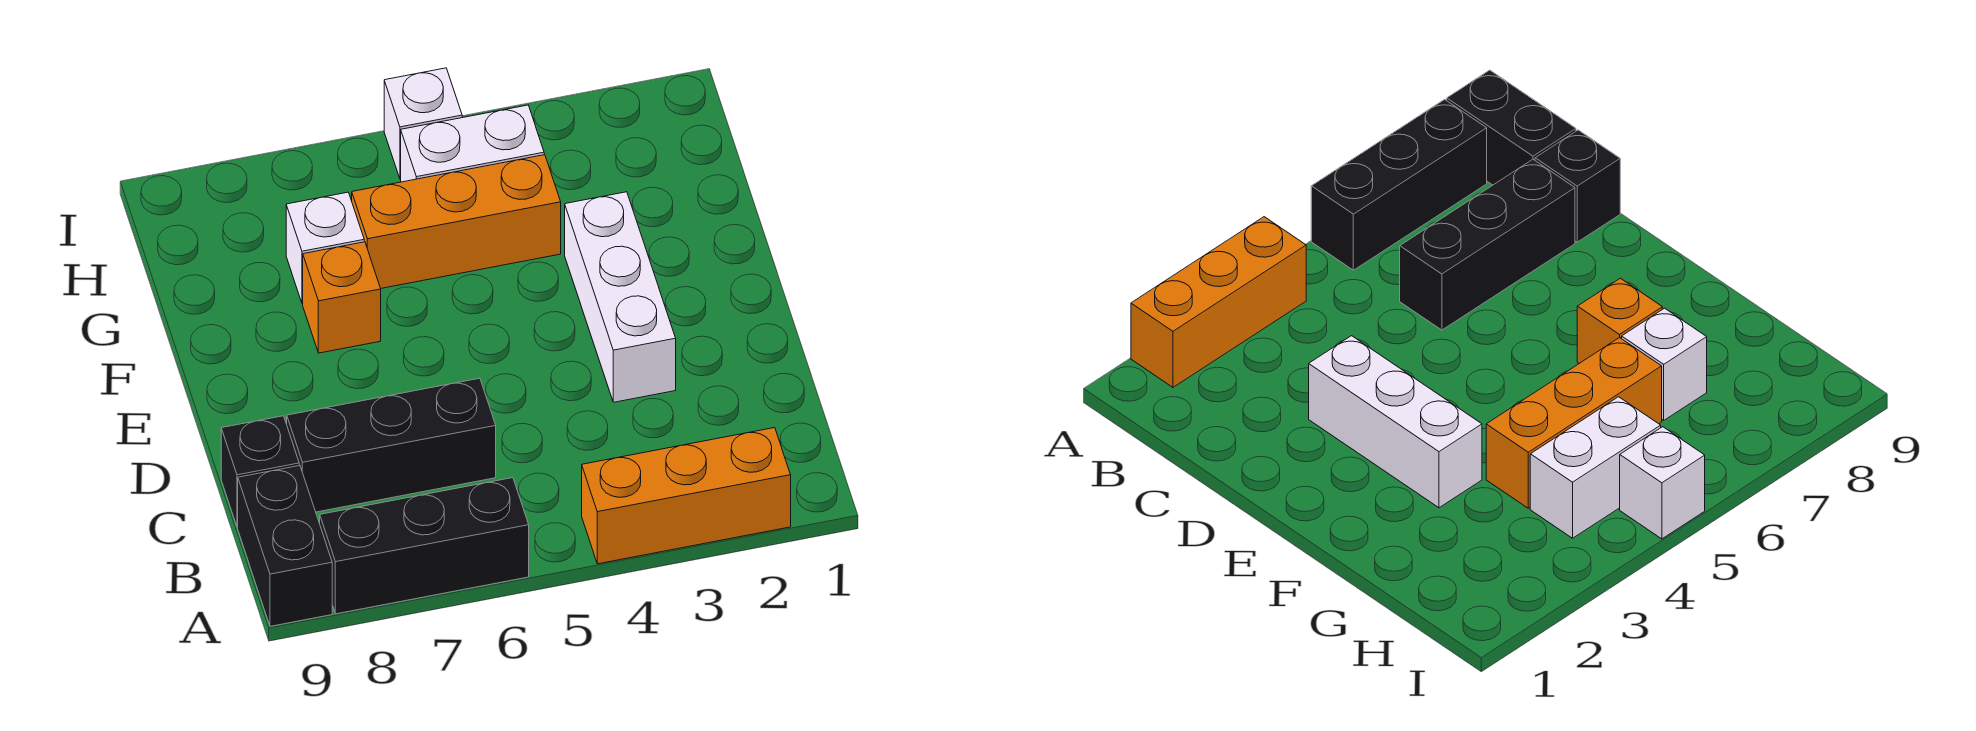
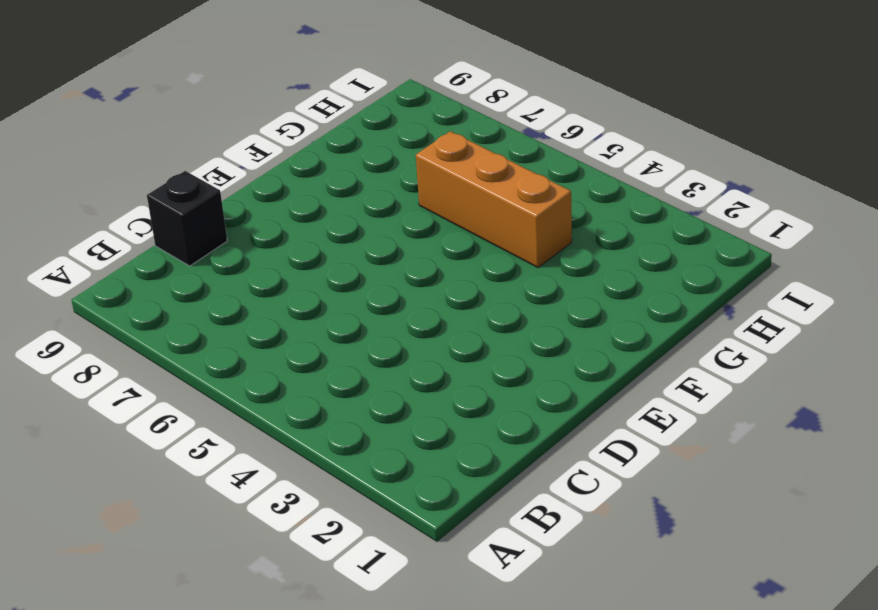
none -> orange 1x3 brick [582,428,791,564]
none -> black 1x3 brick [320,478,529,614]

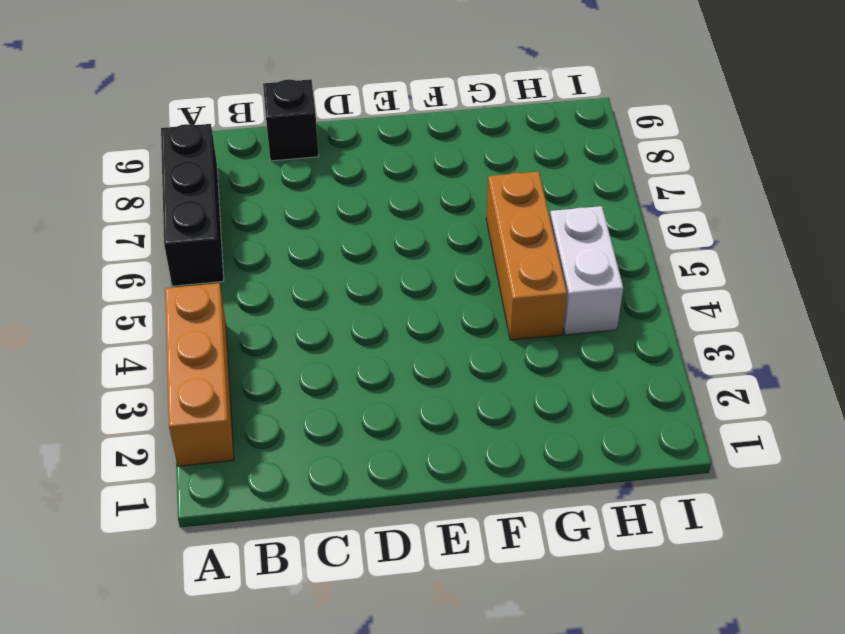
none -> black 1x2 brick [238,465,332,626]
none -> black 1x3 brick [287,378,496,512]

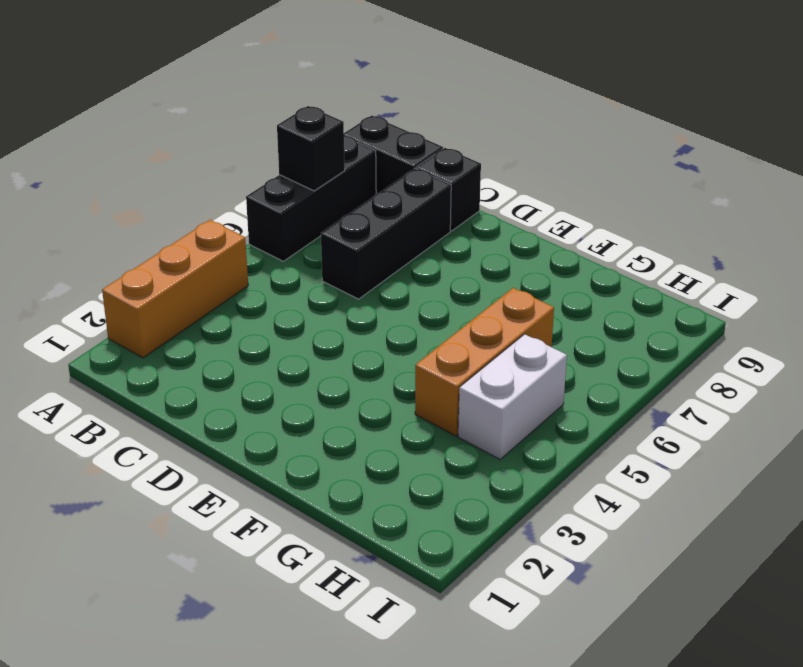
black 1x1 brick [277,106,345,191] -> none
none -> white 1x3 brick [565,192,676,402]
none -> orange 1x1 brick [303,242,381,353]

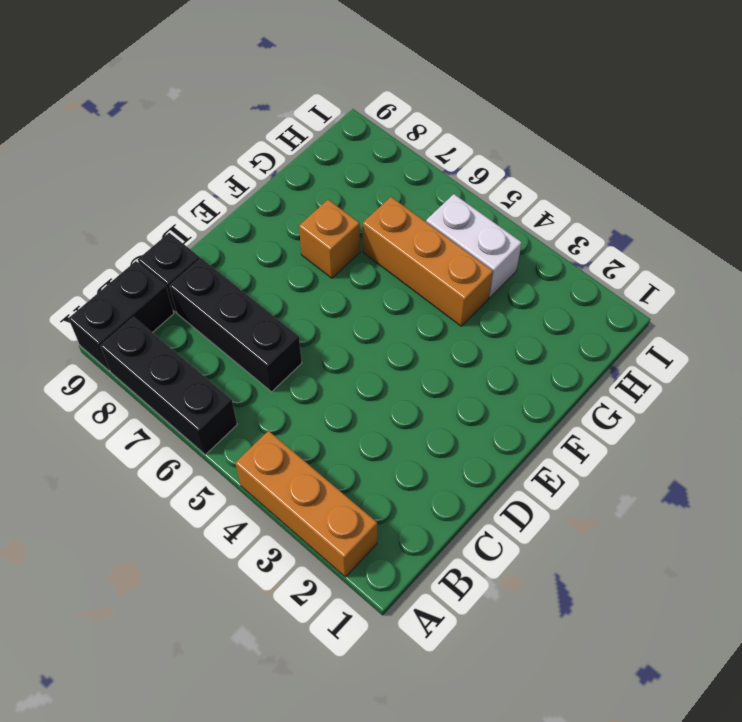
none -> white 1x3 brick [565,192,676,402]
none -> white 1x1 brick [286,192,364,304]

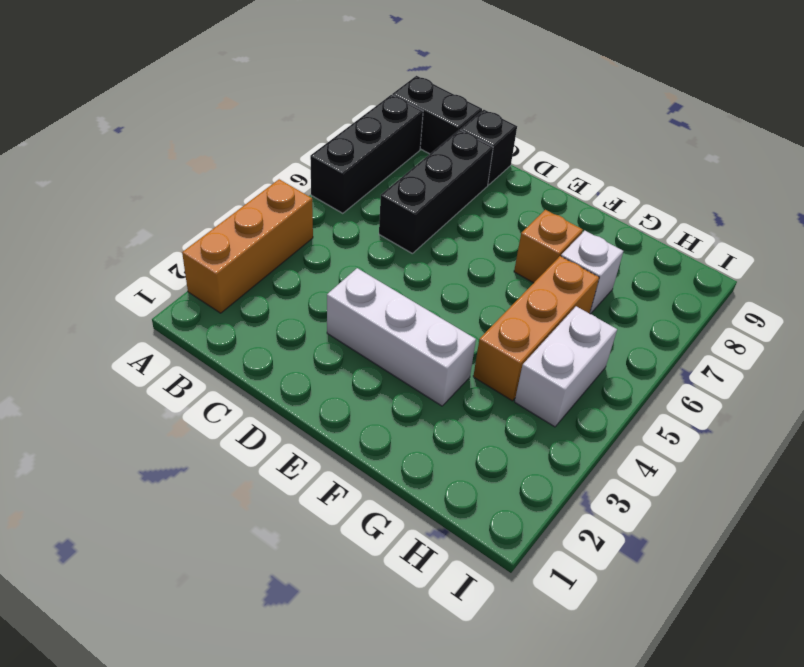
none -> white 1x1 brick [384,68,462,179]

